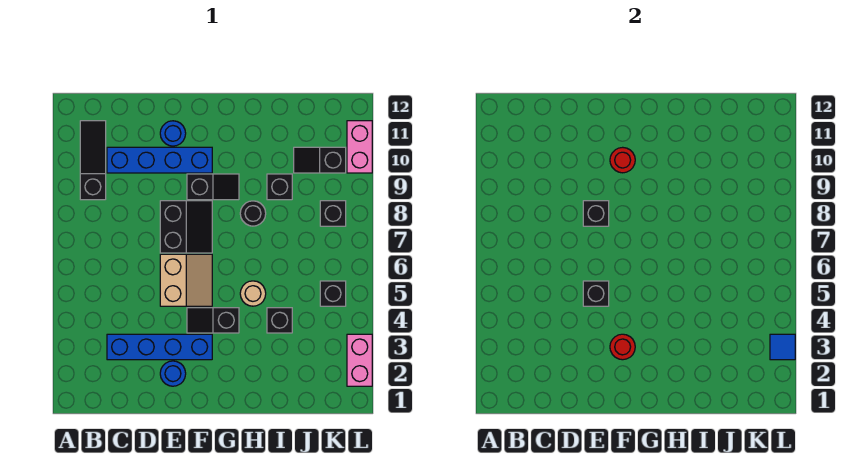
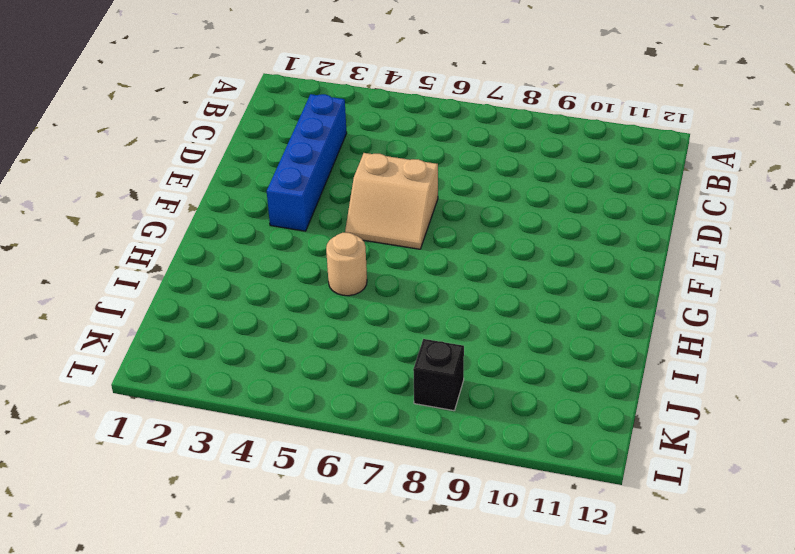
none -> black 1x3 slope [80,121,106,200]
none -> blue 1x4 brick [107,147,212,173]
none -> blue 1x1 round brick [160,361,186,386]

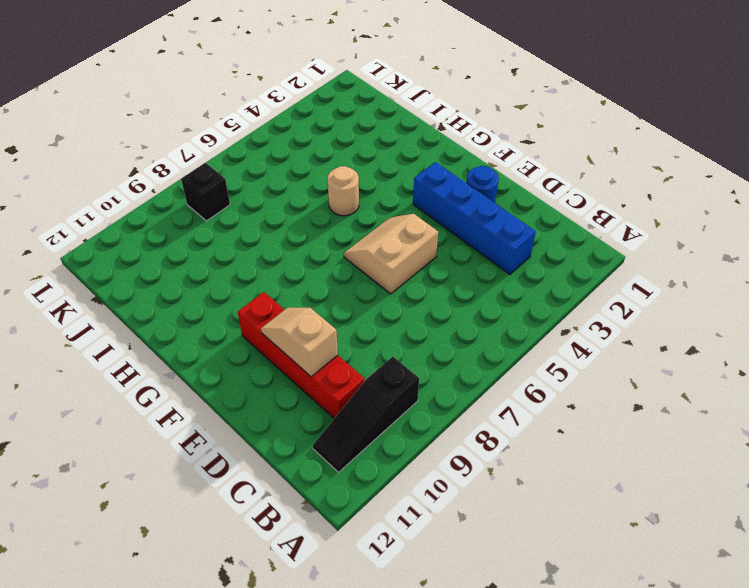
red 1x4 brick [238,292,365,418] -> blue 1x4 brick [107,147,212,173]
tan 1x2 slope [261,307,338,377] -> none
none -> black 2x2 slope [160,201,212,253]
none -> blue 1x1 round brick [160,121,186,146]
none -> black 1x2 slope [187,308,239,333]

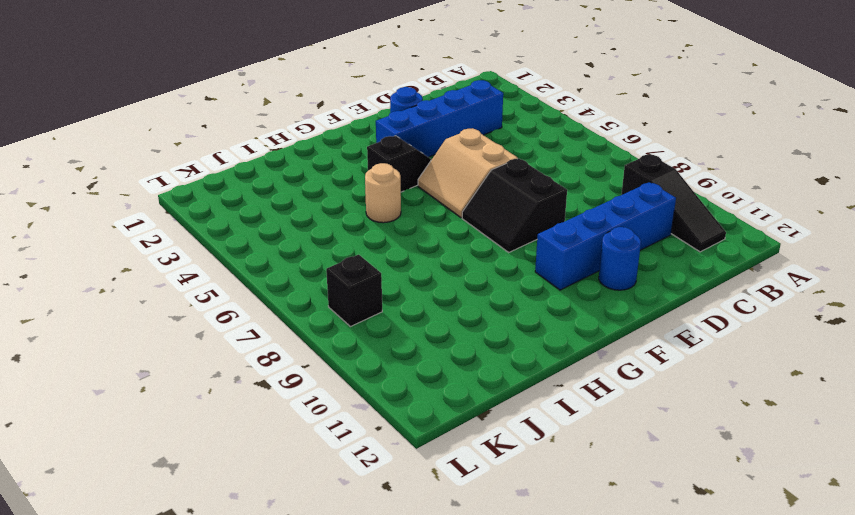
none -> black 1x2 slope [187,174,239,200]
none -> black 1x1 round brick [240,201,266,226]
none -> black 1x1 brick [267,308,292,333]

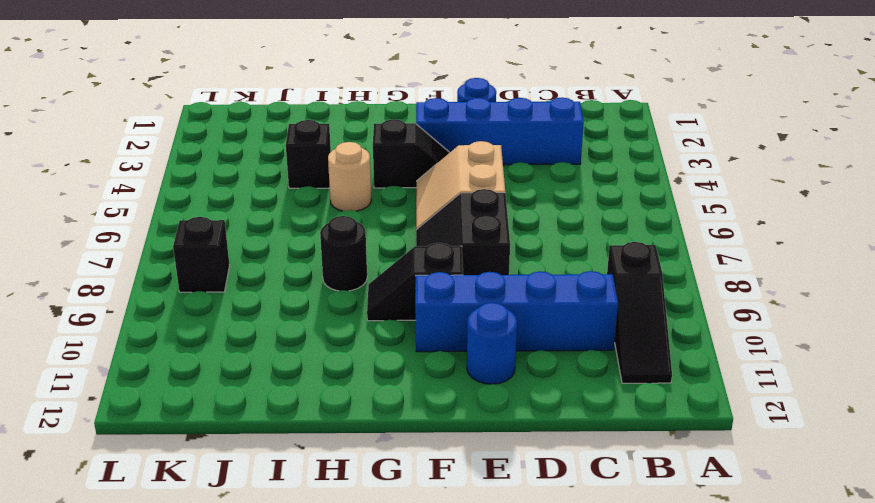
none -> black 1x1 brick [267,174,292,200]
none -> black 1x2 slope [294,147,346,173]
none -> black 1x1 brick [320,281,346,306]

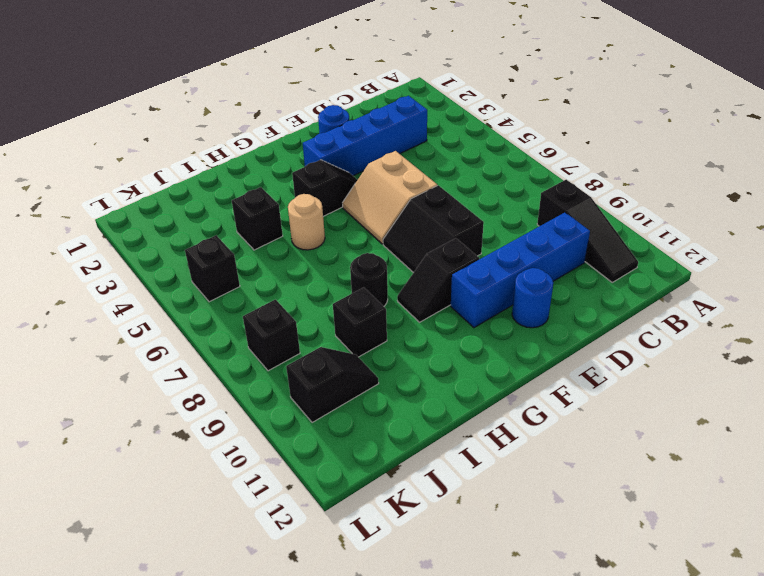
none -> pink 1x2 brick [347,334,372,386]
none -> pink 1x2 brick [347,121,372,173]
none -> black 1x1 brick [583,281,609,306]

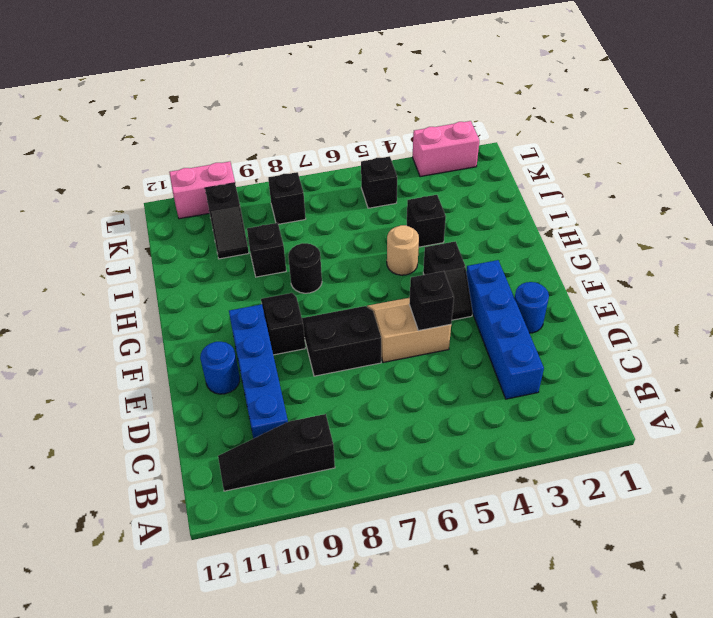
none -> black 1x1 brick [583,201,609,226]
none -> red 1x1 round brick [610,334,635,360]
none -> red 1x1 round brick [610,147,635,173]

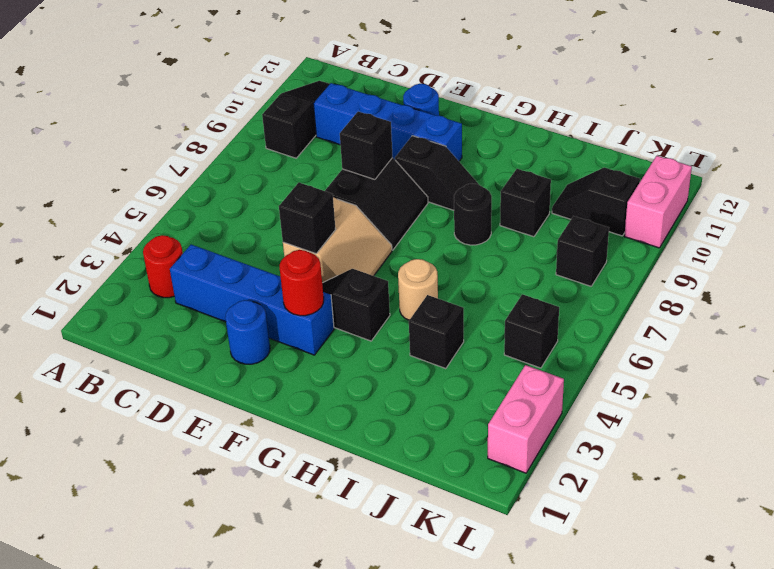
red 1x1 round brick [143,235,183,298] -> red 1x1 round brick moved to [610,147,635,173]
none -> blue 1x1 tile [770,334,795,360]

